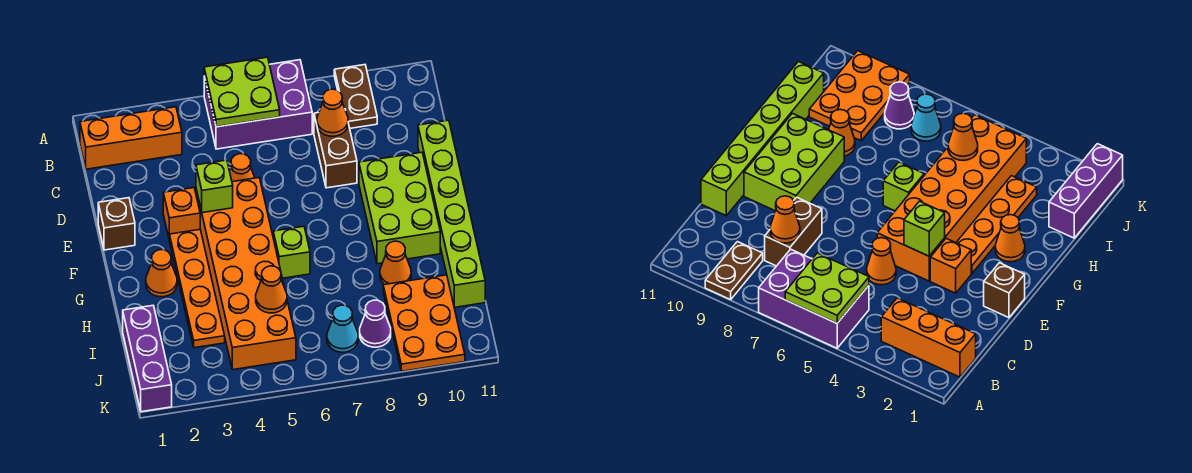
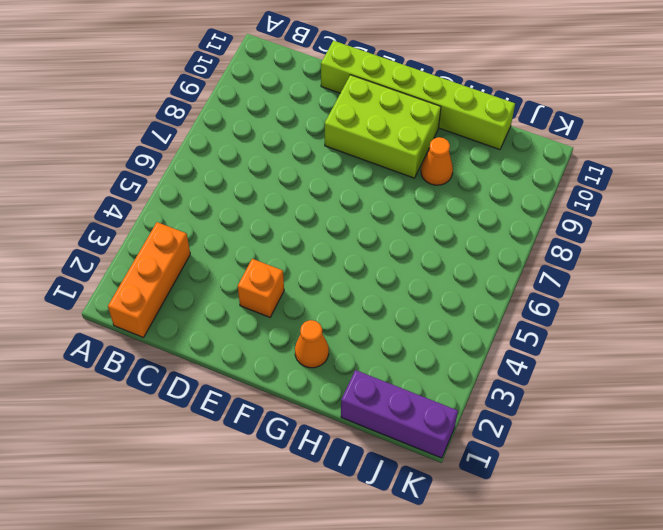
none -> purple 2x3 brick [204,60,312,149]
none -> brown 1x2 plate [334,65,377,128]
none -> brown 1x2 brick [314,113,357,188]

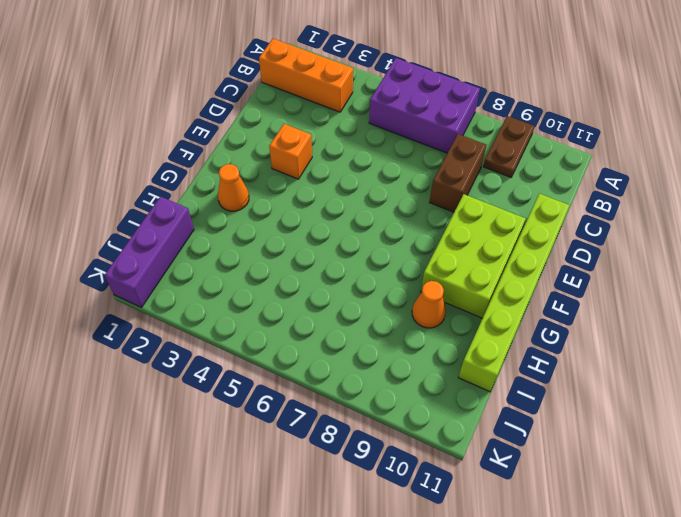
none -> orange 1x1 cone [230,154,255,182]
none -> brown 1x1 brick [98,198,135,250]
none -> orange 2x6 brick [196,178,296,370]

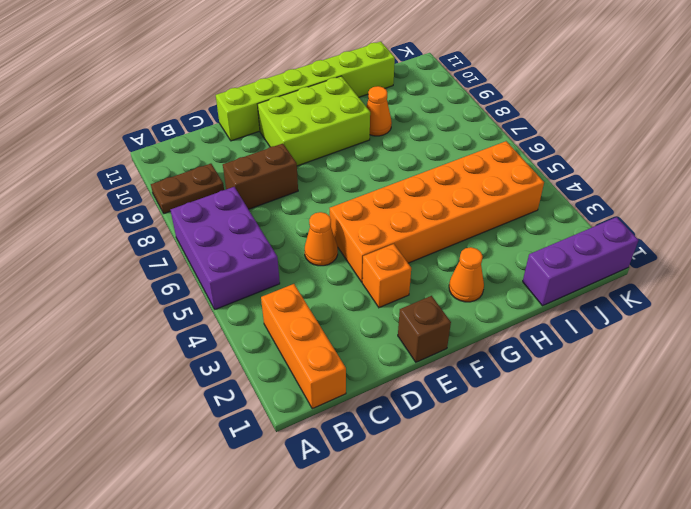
none -> orange 1x4 plate [169,229,225,348]
none -> lime 1x1 brick [273,226,310,278]
none -> orange 2x3 plate [383,275,465,371]

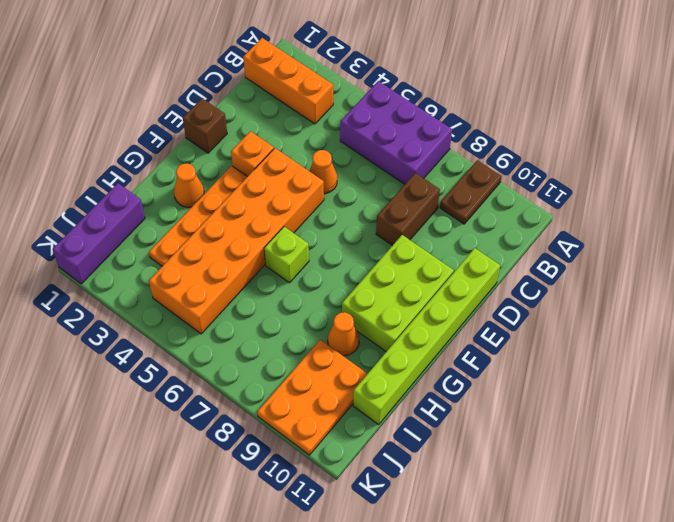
none -> cyan 1x1 cone [327,305,358,352]
none -> purple 1x1 cone [360,300,391,347]
none -> lime 2x2 plate [204,57,280,127]

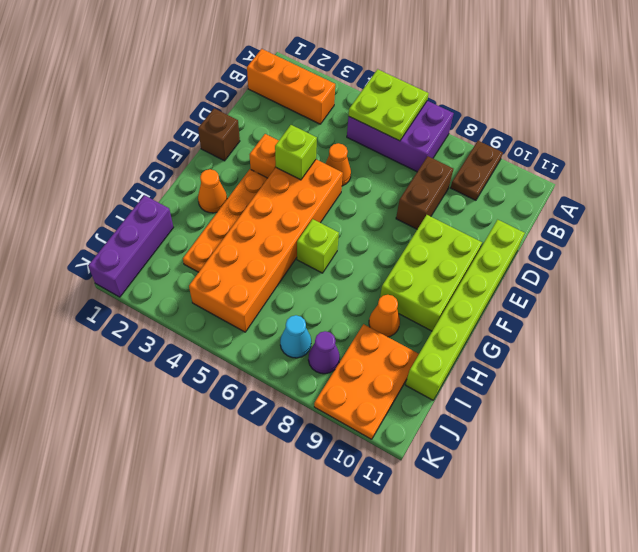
none -> orange 1x1 cone [317,89,348,136]
none -> orange 1x1 cone [256,266,287,313]

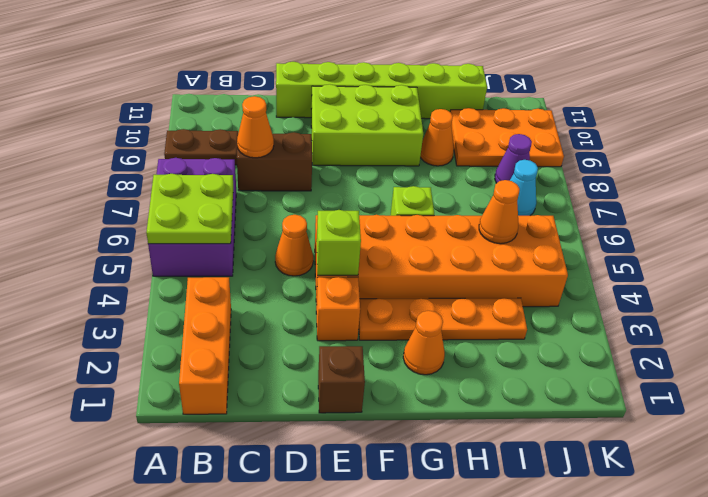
none -> purple 1x3 brick [123,306,172,412]

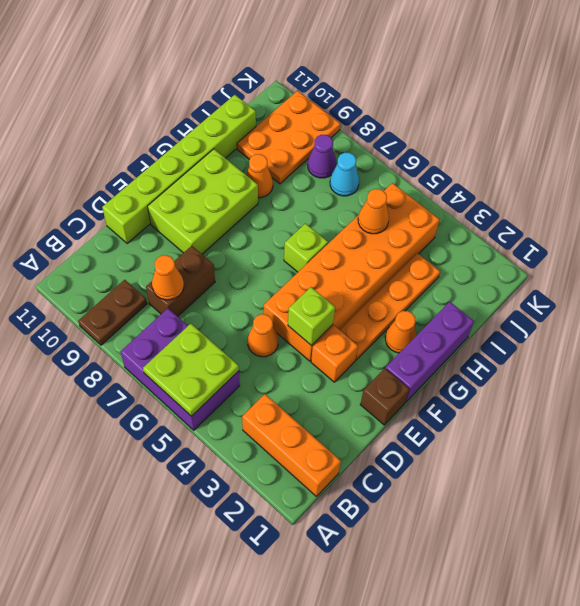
purple 1x3 brick [386,302,474,402] -> purple 1x3 brick moved to [123,306,172,412]

